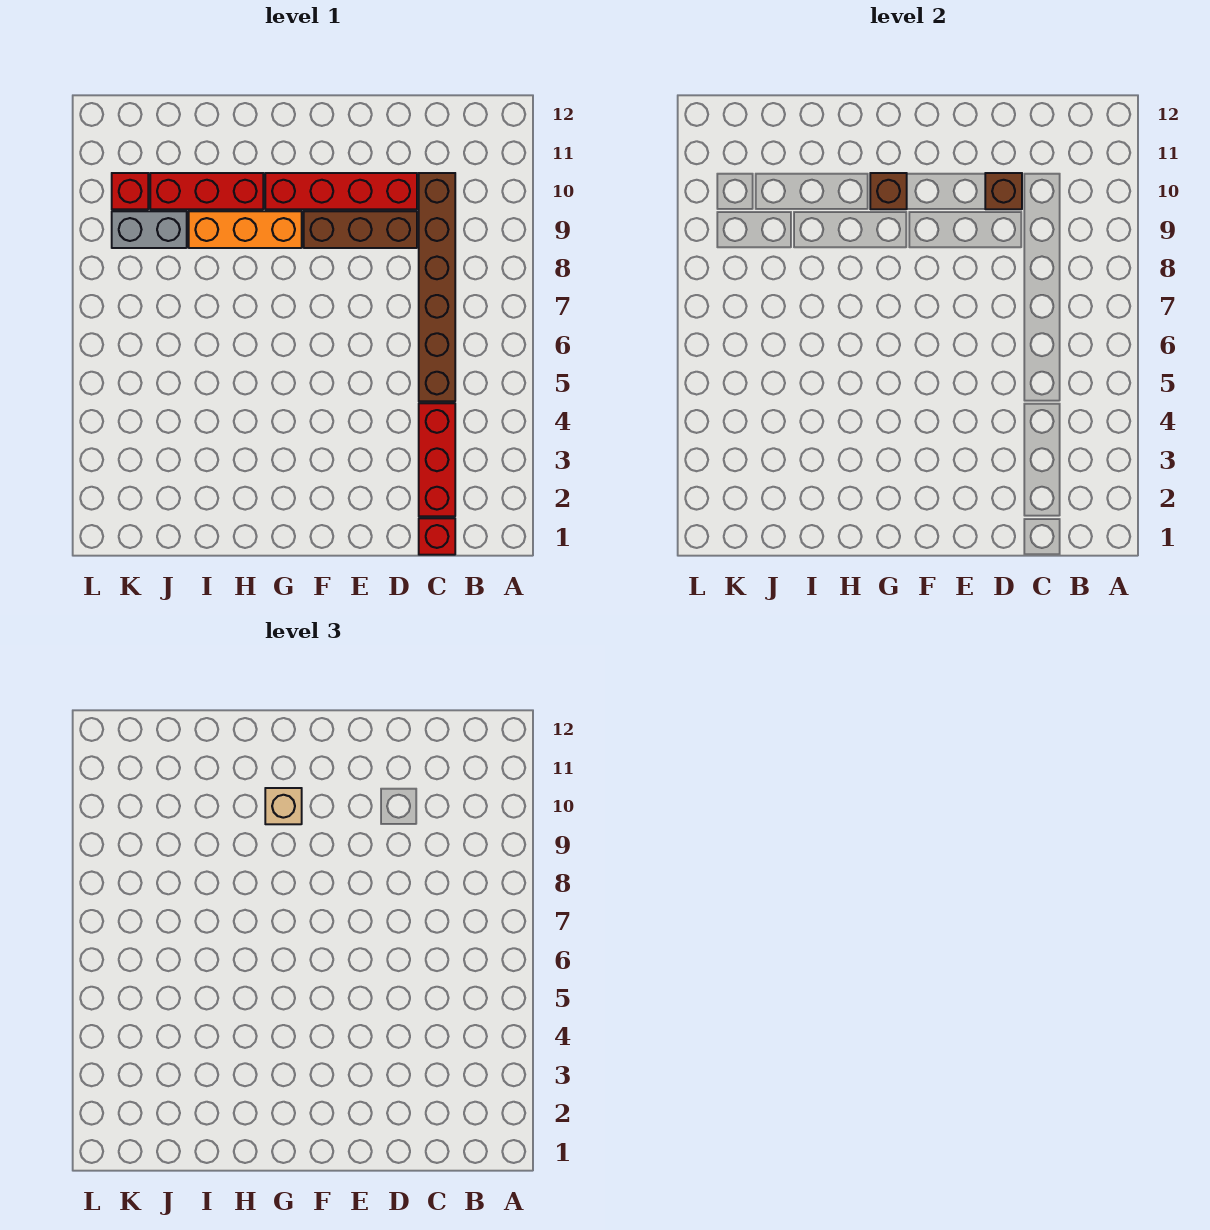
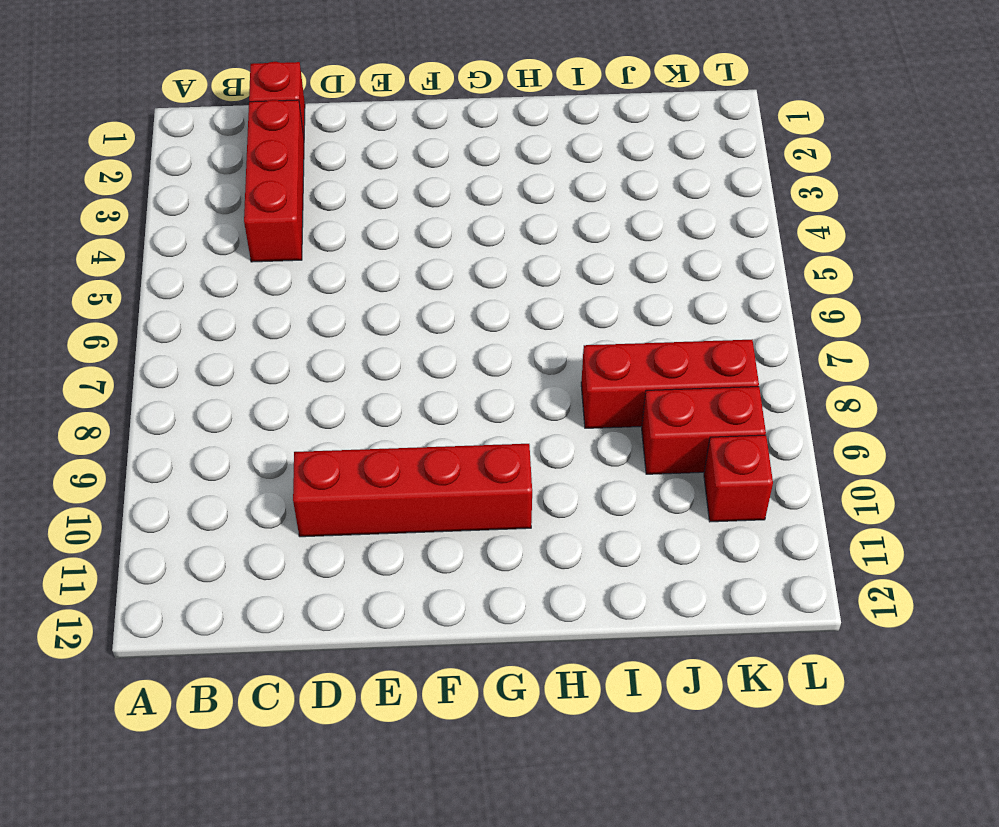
red 1x3 brick [581,340,759,428] -> red 1x3 brick moved to [150,173,263,209]
red 1x2 brick [642,387,766,474] -> grey 1x2 brick [112,211,187,248]
none -> brown 1x6 brick [419,173,455,401]
none -> brown 1x3 brick [304,211,417,248]
none -> orange 1x3 brick [189,211,302,248]

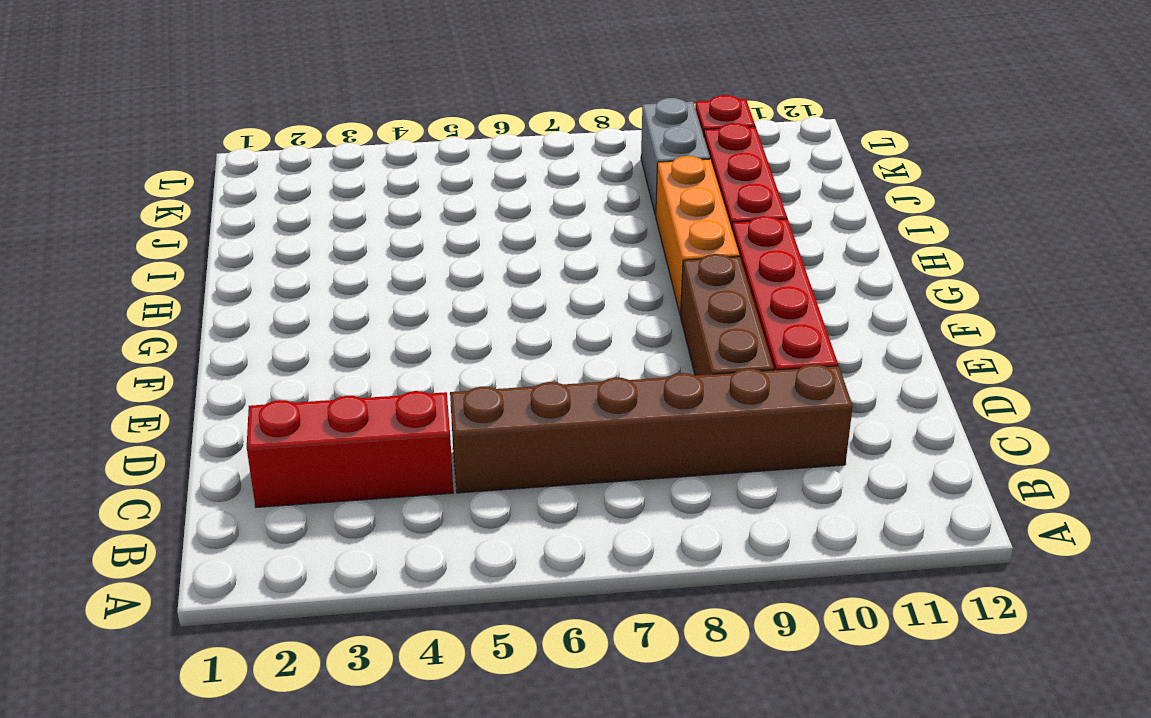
none -> red 1x1 brick [419,518,455,555]
none -> brown 1x1 brick [985,173,1022,209]
none -> brown 1x1 brick [870,173,907,209]

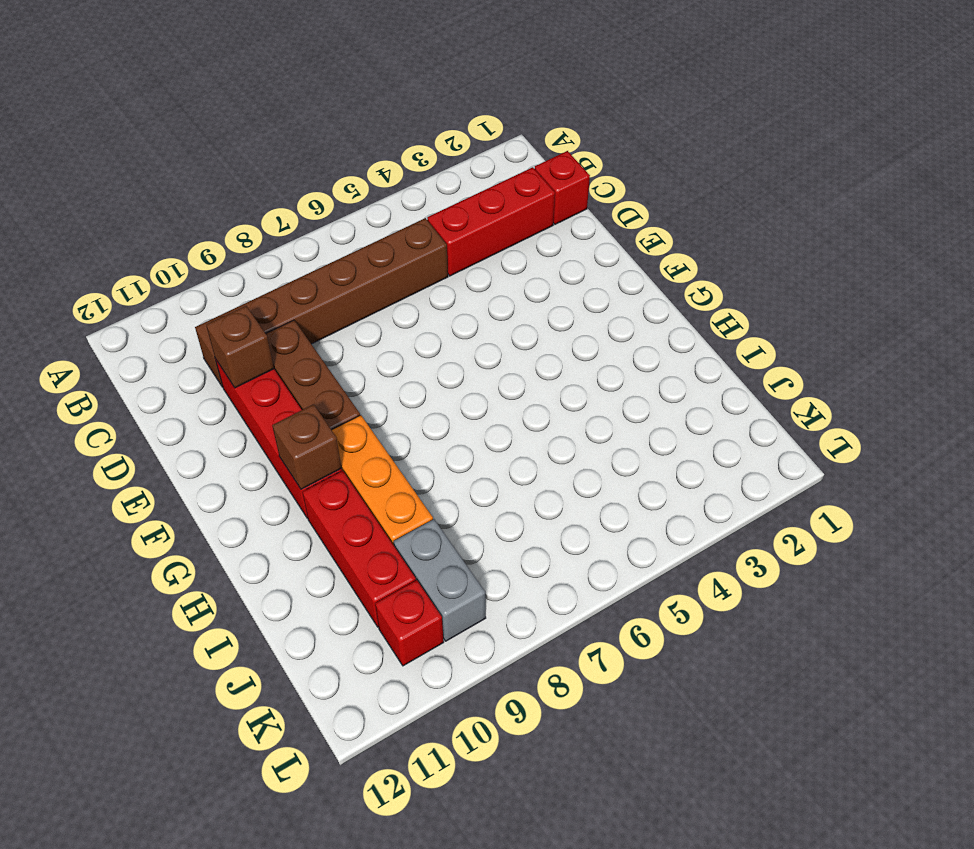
none -> tan 1x1 brick [265,788,302,824]

